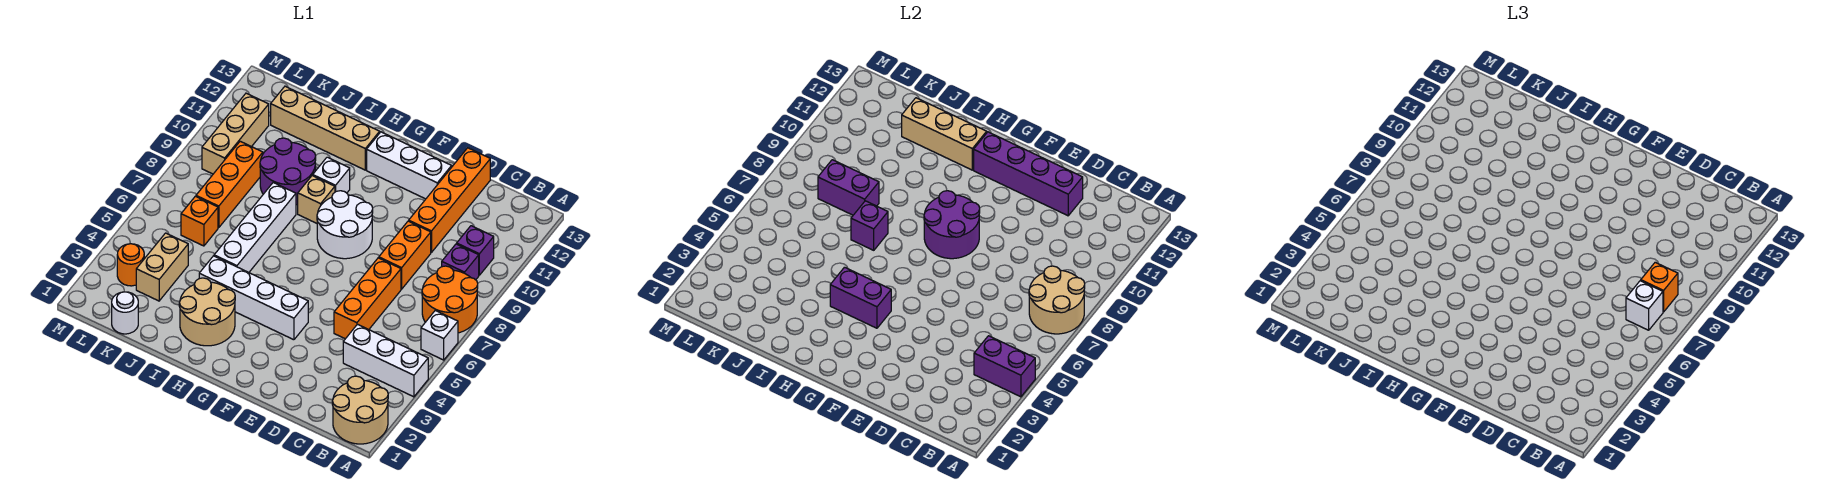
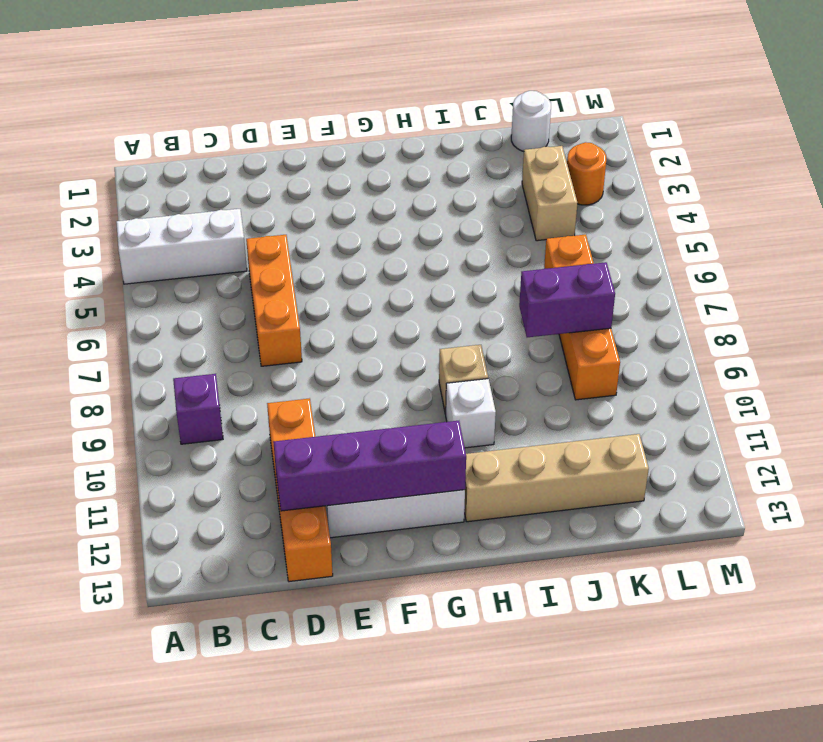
none -> tan 2x2 round brick [332,376,388,444]
none -> white 1x1 brick [421,310,458,360]
none -> orange 2x2 round brick [422,266,478,333]
none -> purple 1x1 brick [457,226,494,275]

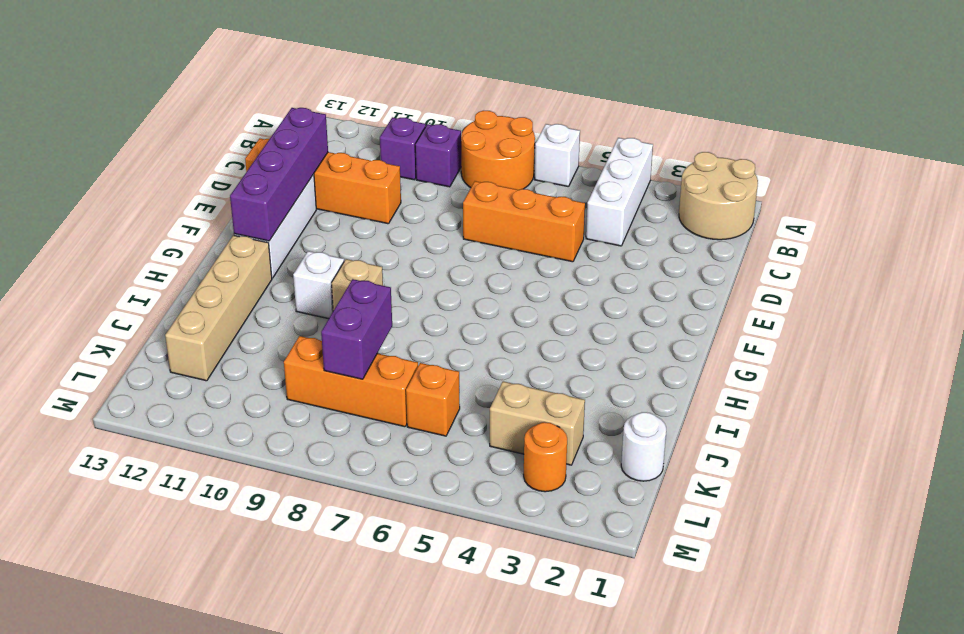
none -> orange 1x2 brick [379,221,431,289]
none -> white 1x4 brick [199,256,308,340]
none -> white 2x2 round brick [317,191,373,259]
none -> tan 2x2 round brick [179,278,235,346]

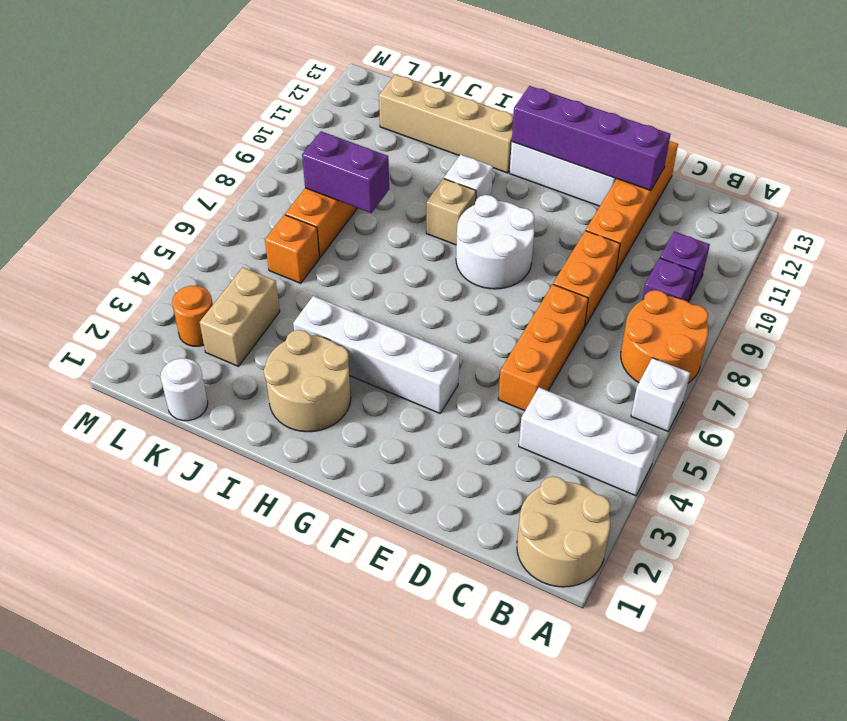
none -> white 1x4 brick [214,183,296,272]
none -> purple 2x2 round brick [260,138,316,205]
none -> tan 1x3 brick [202,93,269,174]
none -> purple 1x2 brick [974,336,1035,397]

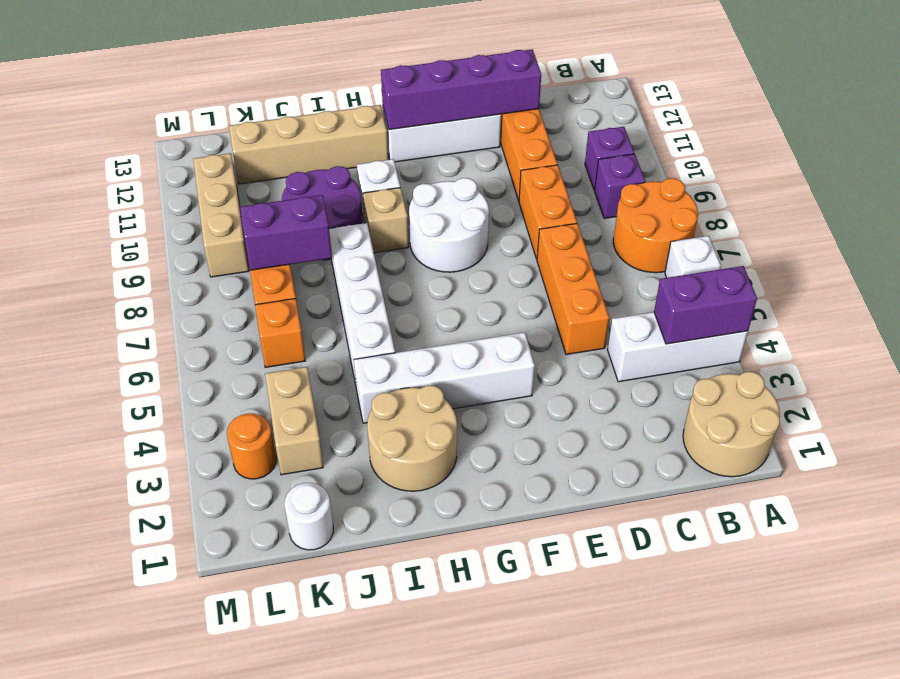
none -> tan 2x2 round brick [1029,266,1085,334]
none -> purple 2x2 round brick [924,191,980,259]
none -> purple 1x2 brick [830,267,891,328]
none -> tan 1x3 brick [902,98,987,170]

